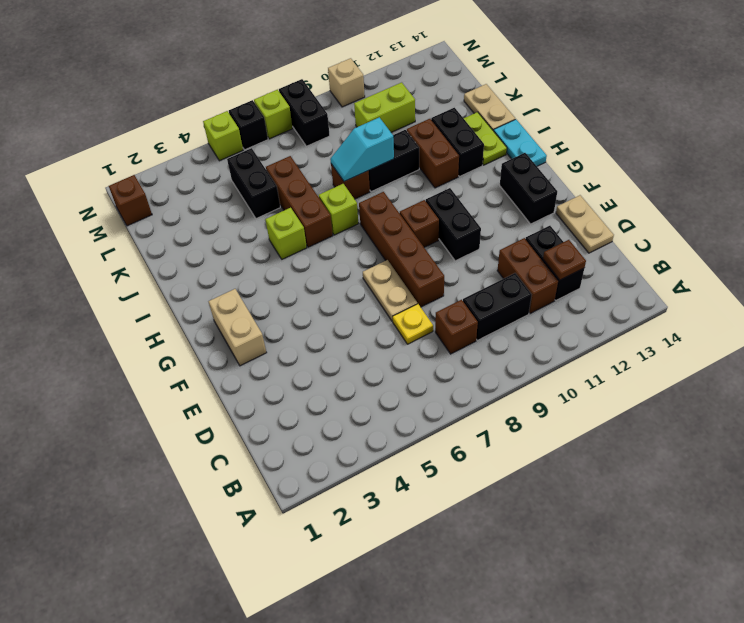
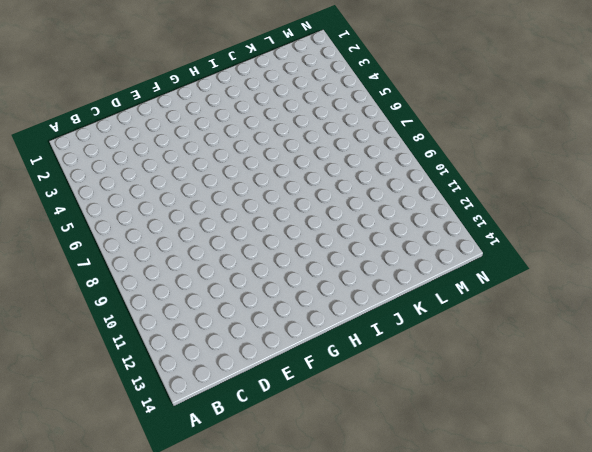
none -> brown 1x1 brick [435,300,478,354]
none -> black 1x2 brick [463,273,532,340]
none -> brown 1x2 brick [497,238,558,314]
none -> black 1x2 brick [526,226,584,300]

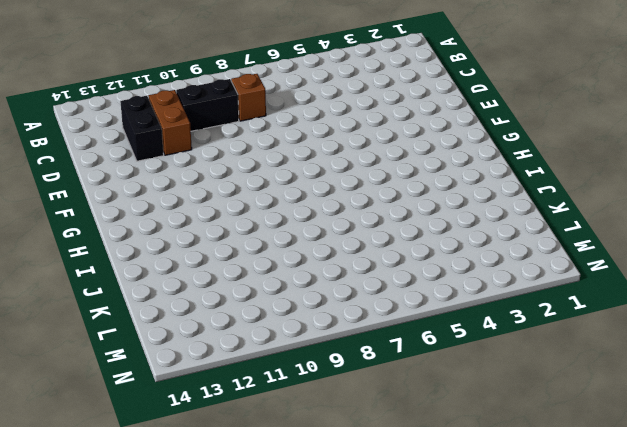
none -> yellow 1x1 plate [393,304,433,344]
none -> tan 1x2 plate [556,195,614,253]
none -> tan 1x2 plate [363,260,417,321]
none -> brown 1x4 brick [359,192,444,307]

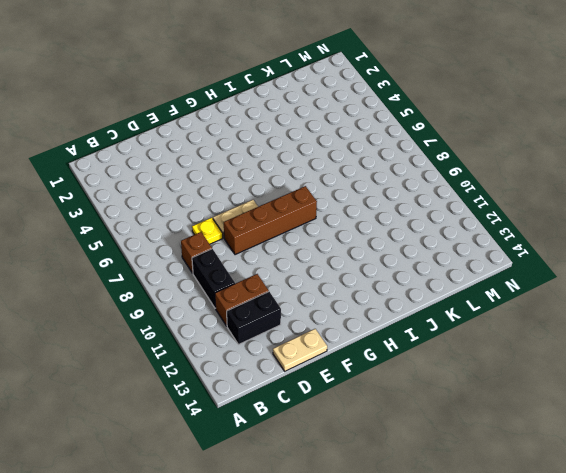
none -> tan 1x2 brick [209,289,267,366]
none -> black 1x2 brick [426,188,481,261]
none -> black 1x2 brick [500,153,557,224]
none -> brown 1x1 brick [400,200,439,247]

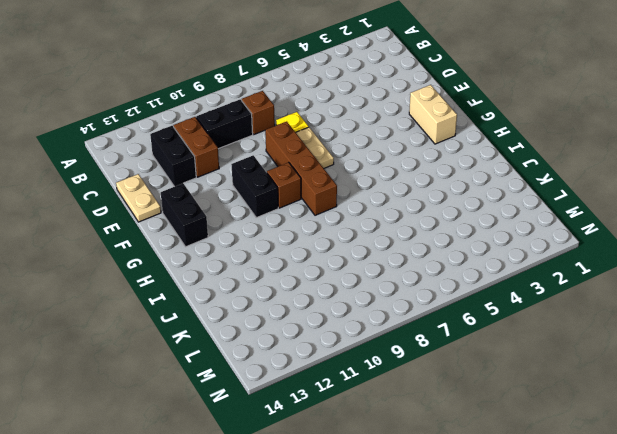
none -> cyan 1x2 plate [494,119,547,166]
none -> lime 1x1 brick [265,208,307,259]
none -> brown 1x3 brick [266,156,333,247]
none -> lime 1x1 brick [319,184,358,235]

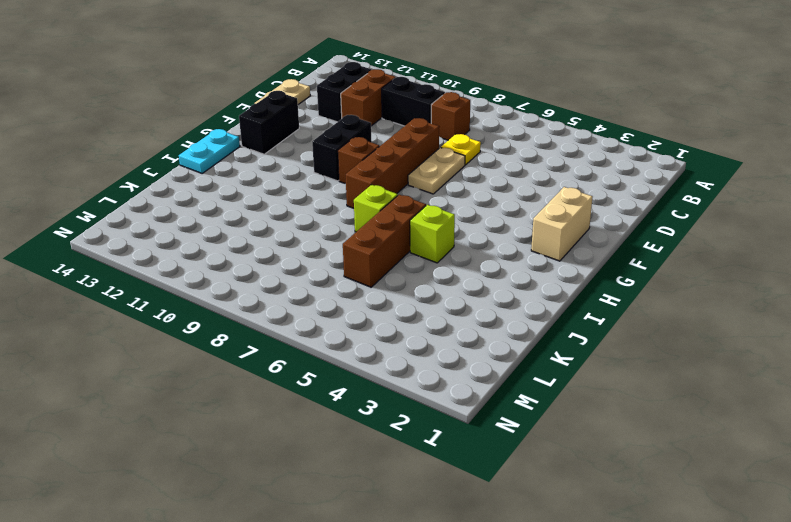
none -> brown 1x2 brick [407,119,459,188]
none -> black 1x2 brick [431,108,484,177]
none -> lime 1x2 plate [464,112,507,165]
none -> brown 1x1 brick [331,164,370,199]

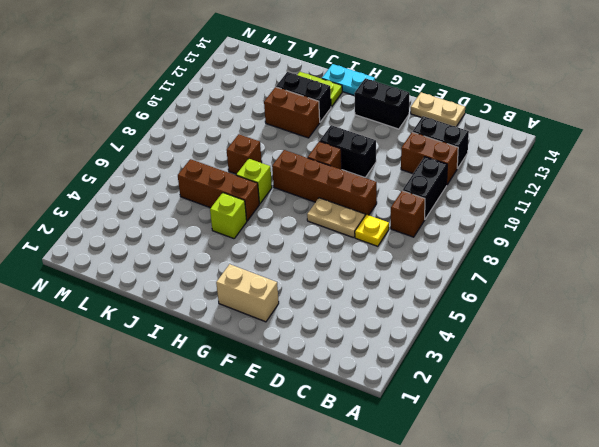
none -> black 1x2 brick [369,130,419,192]
none -> tan 1x2 plate [464,84,515,131]
none -> black 1x2 brick [227,148,280,219]
none -> lime 1x2 brick [354,82,415,132]

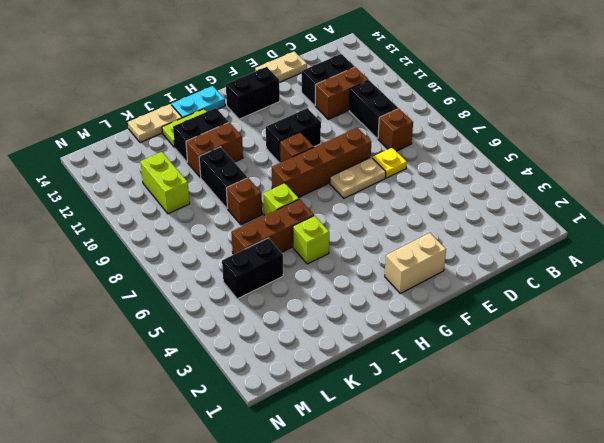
none -> brown 1x1 brick [109,175,152,226]
none -> black 1x2 brick [279,79,330,146]
none -> lime 1x1 brick [203,111,243,161]
none -> black 1x1 brick [229,100,268,150]

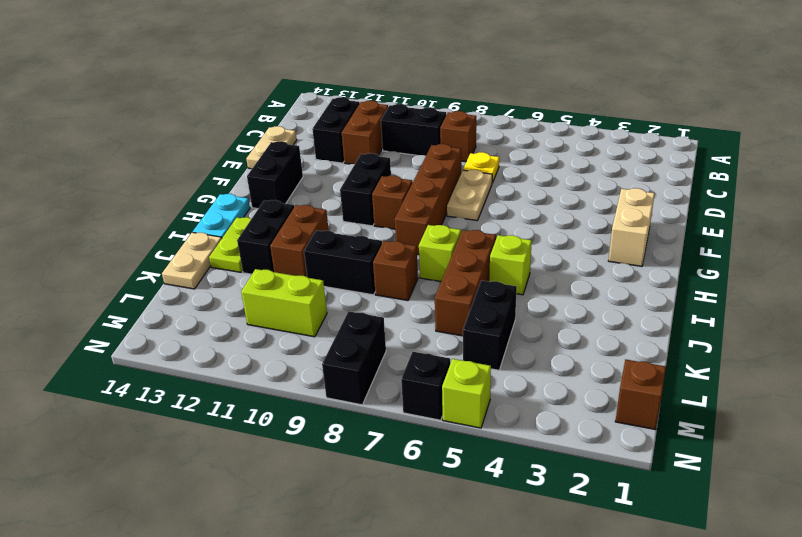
none -> lime 1x1 brick [254,90,293,139]
none -> tan 1x1 brick [328,58,365,107]
none -> brown 1x1 plate [543,240,586,280]
none -> cyan 1x2 slope [330,117,394,181]

